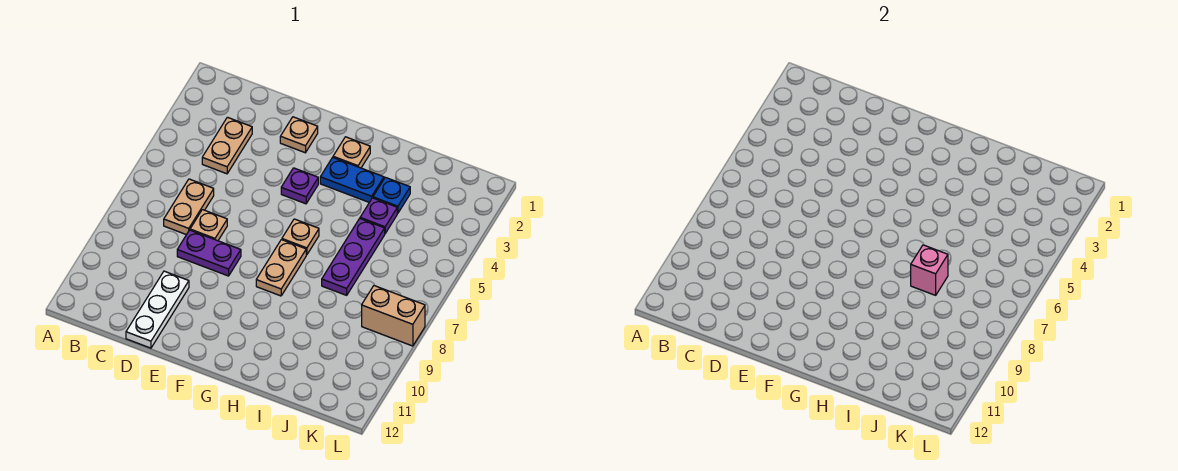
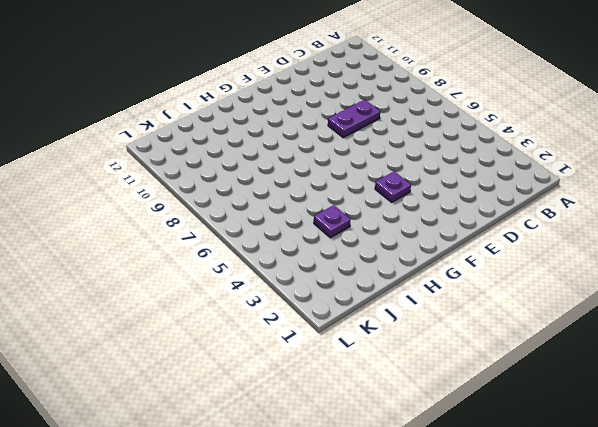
none -> tan 1x2 plate [202,117,252,174]
none -> tan 1x2 plate [164,179,214,235]
none -> tan 1x1 plate [190,210,227,241]

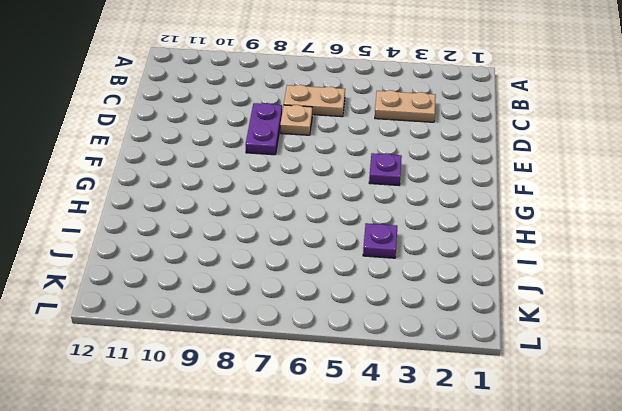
none -> white 1x3 plate [126,271,189,348]
none -> tan 1x1 plate [280,117,318,153]
none -> tan 1x1 plate [333,137,370,168]

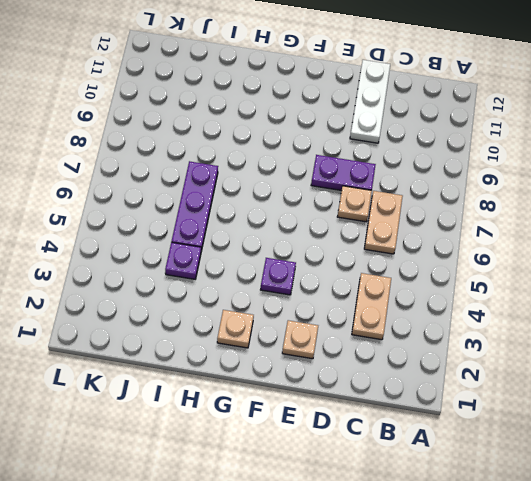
none -> blue 1x2 plate [320,157,384,202]
none -> tan 1x1 plate [282,219,319,255]
none -> tan 1x2 plate [256,240,306,296]

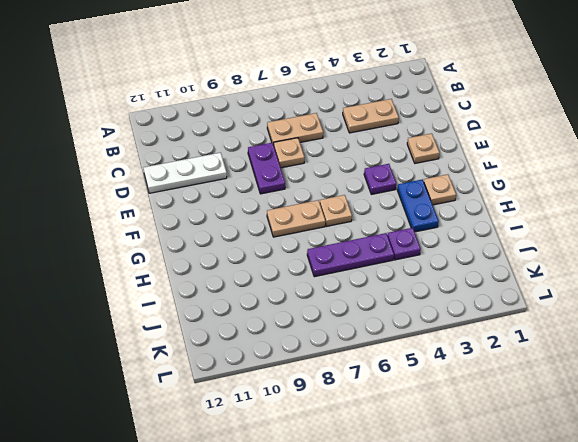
none -> blue 1x1 plate [373,177,410,213]
none -> tan 1x2 brick [362,286,425,346]
none -> pink 1x1 brick [911,245,948,295]

